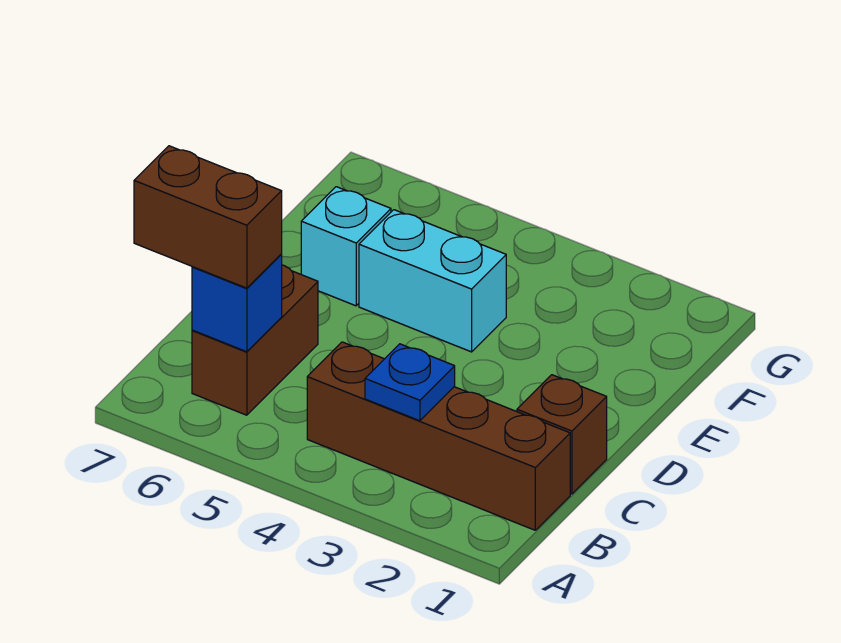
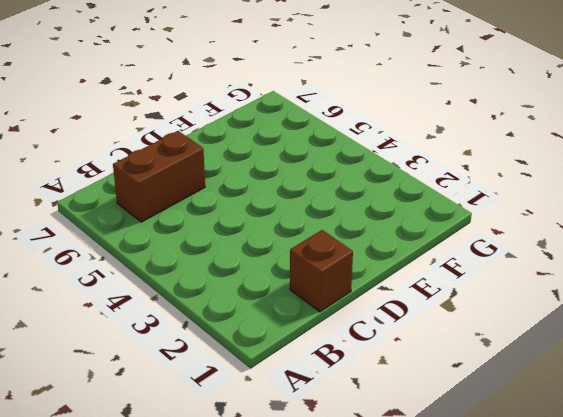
none -> brown 1x4 brick [307,342,570,530]
none -> cyan 1x2 brick [359,210,506,352]

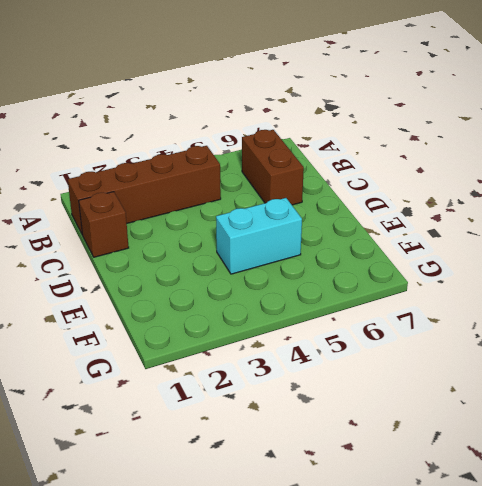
none -> cyan 1x1 brick [301,187,391,306]
none -> blue 1x1 plate [365,344,455,421]

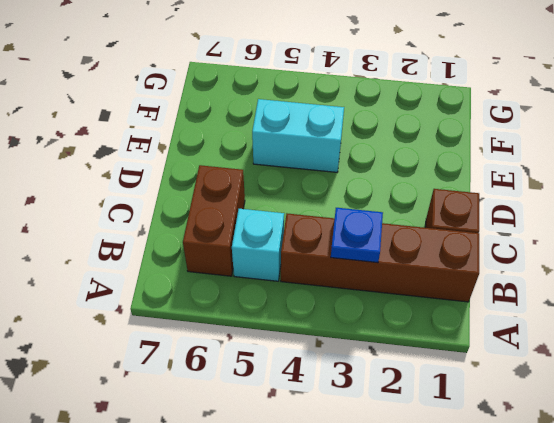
cyan 1x1 brick [232,209,284,281] -> cyan 1x1 brick moved to [301,187,391,306]
none -> blue 1x1 brick [192,255,282,352]
none -> brown 1x2 brick [134,146,282,288]

